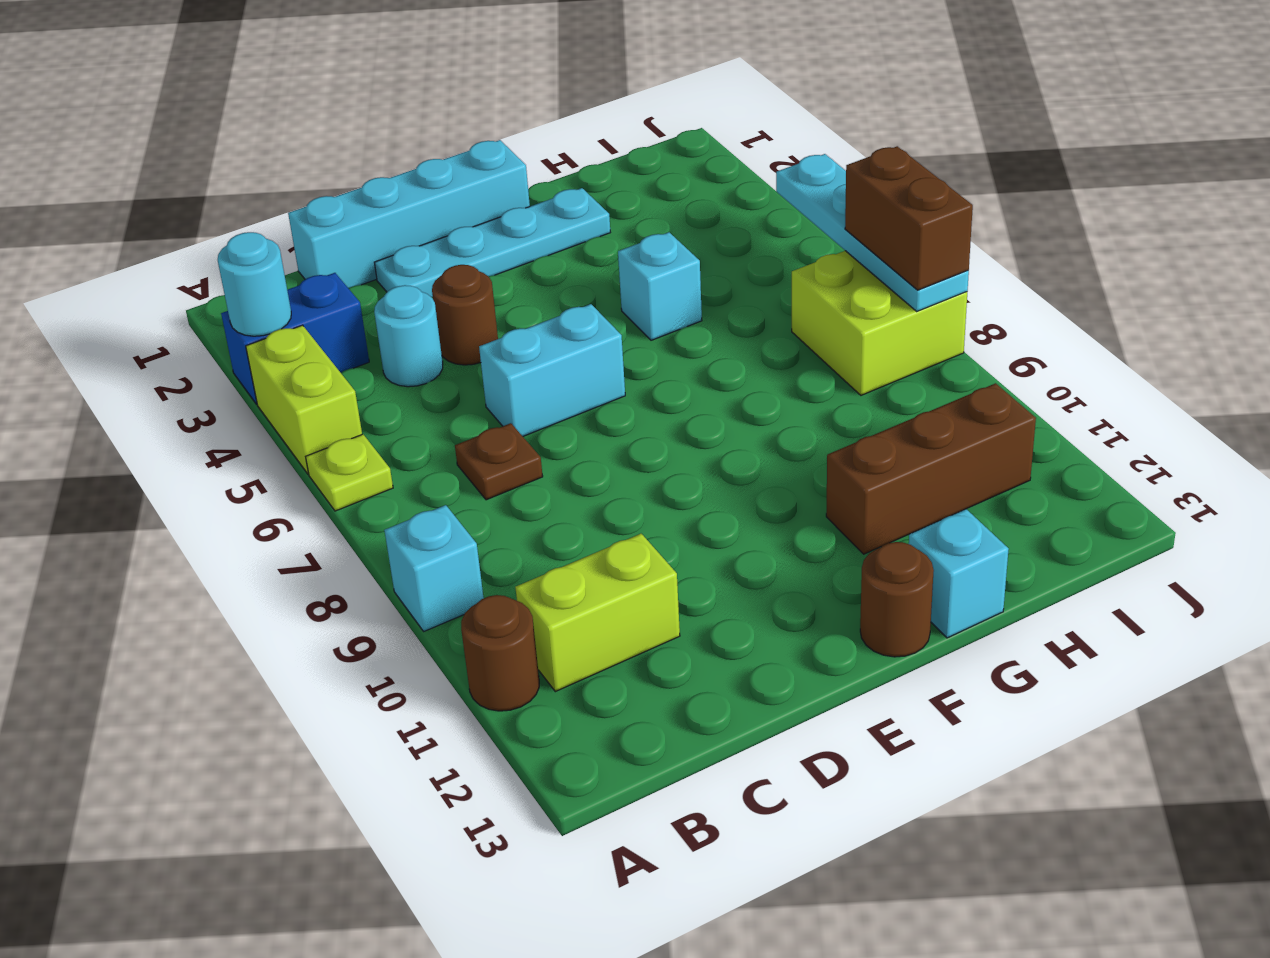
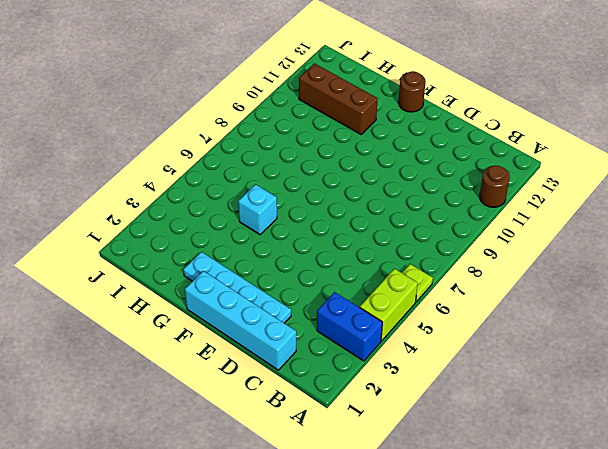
none -> cyan 1x1 brick [384,505,484,631]
none -> lime 1x2 brick [515,534,680,692]
none -> cyan 1x1 round brick [374,285,443,387]

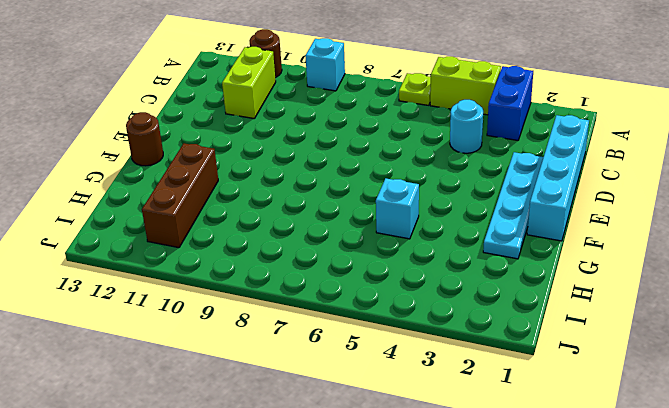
none -> brown 1x1 plate [455,423,543,500]
none -> brown 1x1 round brick [432,265,498,365]
none -> cyan 1x2 brick [479,304,625,436]

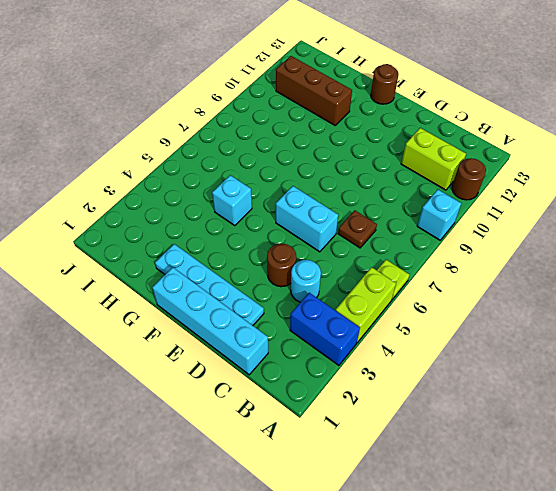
none -> cyan 1x1 brick [909,509,1009,638]
none -> lime 2x2 brick [792,251,967,395]
none -> cyan 1x1 round brick [218,232,291,336]

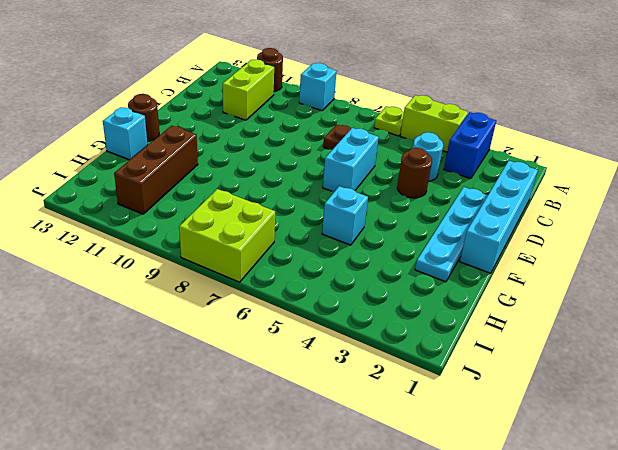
none -> cyan 1x1 round brick [218,232,291,336]
none -> cyan 1x4 plate [776,154,969,311]
none -> brown 1x2 brick [845,146,973,290]

